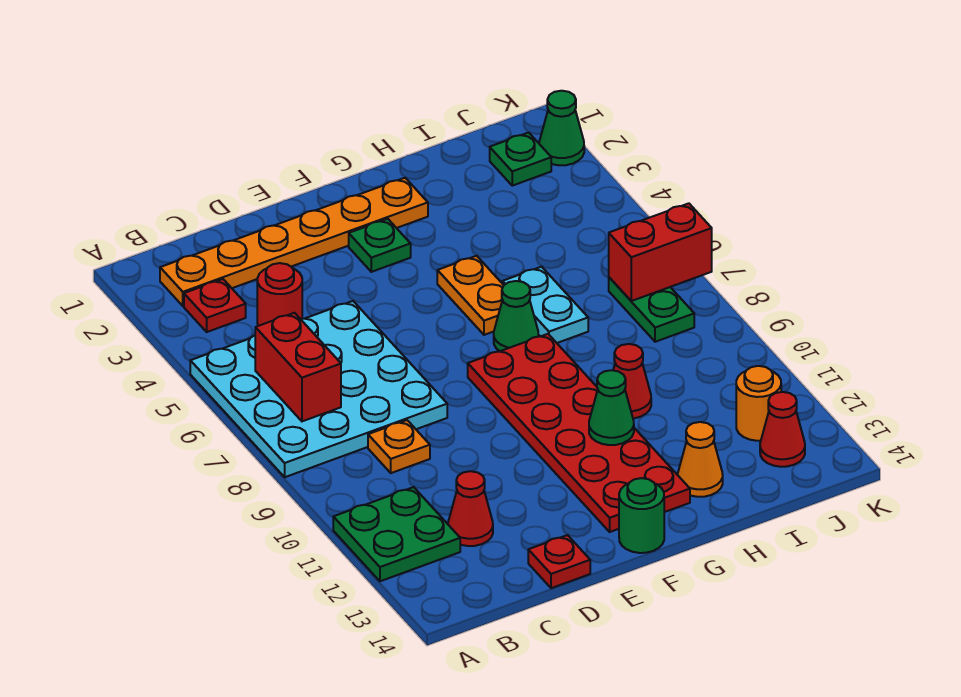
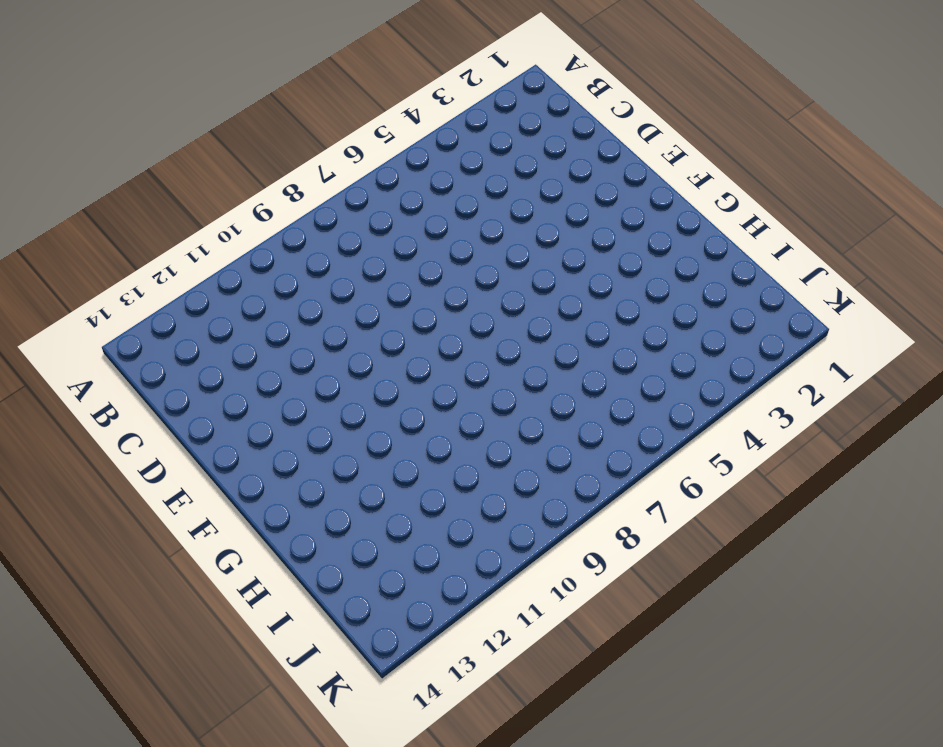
none -> cyan 4x4 plate [190,301,447,477]
none -> green 2x2 plate [333,487,460,581]
none -> orange 1x6 plate [160,178,428,306]

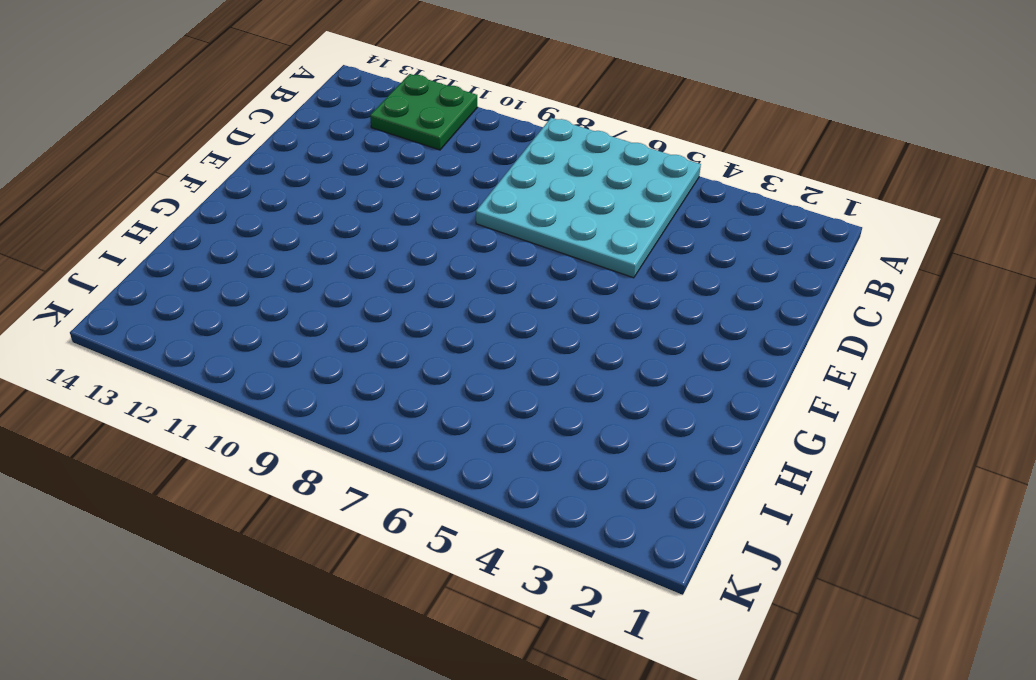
none -> orange 1x6 plate [160,178,428,306]
none -> red 1x1 plate [184,279,246,332]
none -> red 1x1 round brick [257,263,302,326]

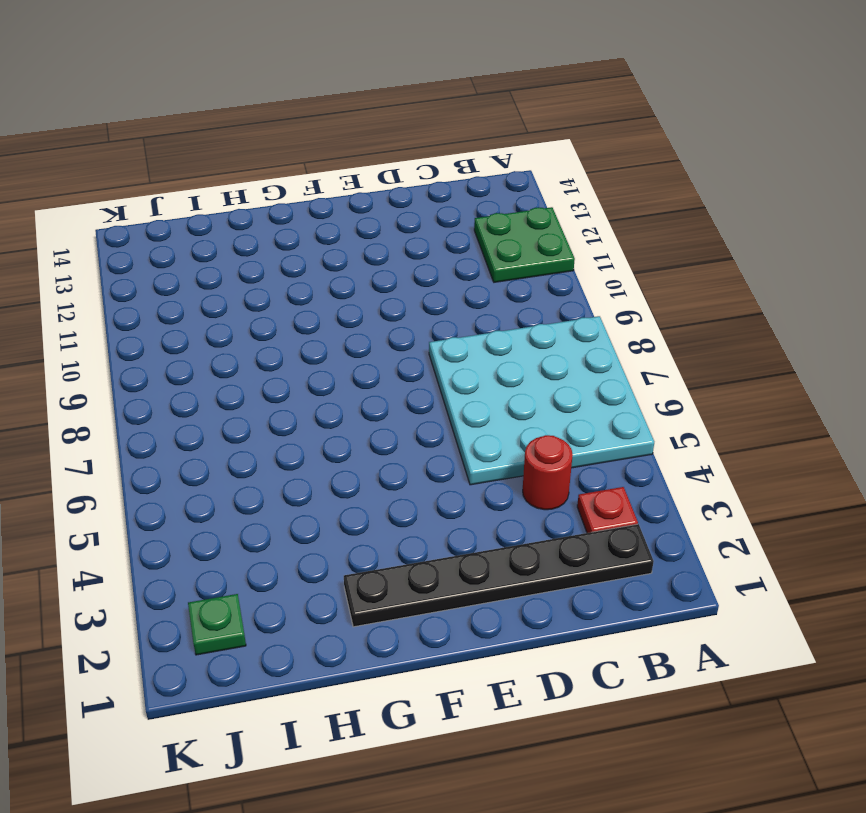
black 1x6 plate [344,524,654,627] -> orange 1x6 plate [160,178,428,306]
none -> orange 1x1 plate [368,420,430,473]
none -> red 1x1 cone [448,471,493,546]
none -> red 1x1 plate [528,535,590,588]

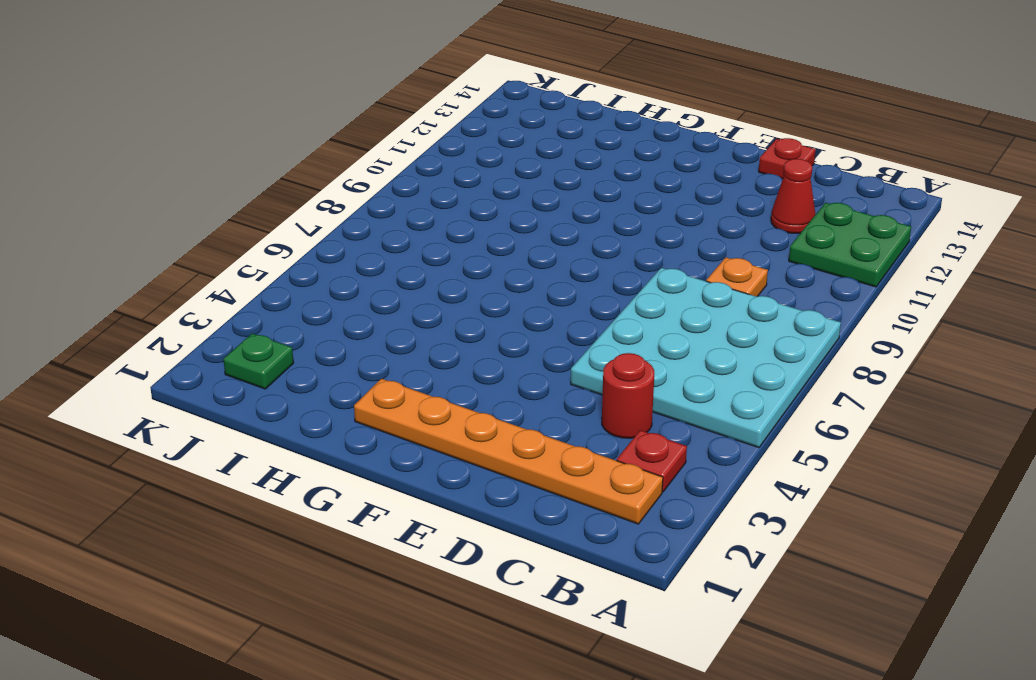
none -> green 1x1 plate [349,219,411,272]
none -> red 2x6 plate [468,334,690,532]
none -> green 1x1 round brick [619,478,664,553]

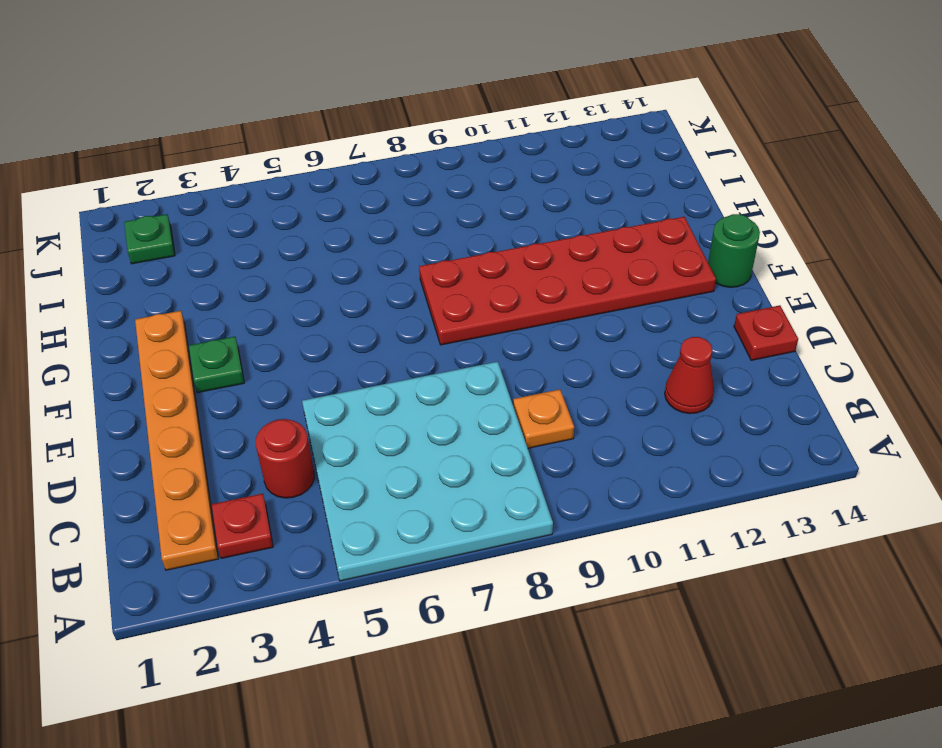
none -> green 2x2 plate [333,487,460,581]
none -> orange 1x2 plate [437,256,504,335]
none -> green 1x1 cone [494,281,539,351]

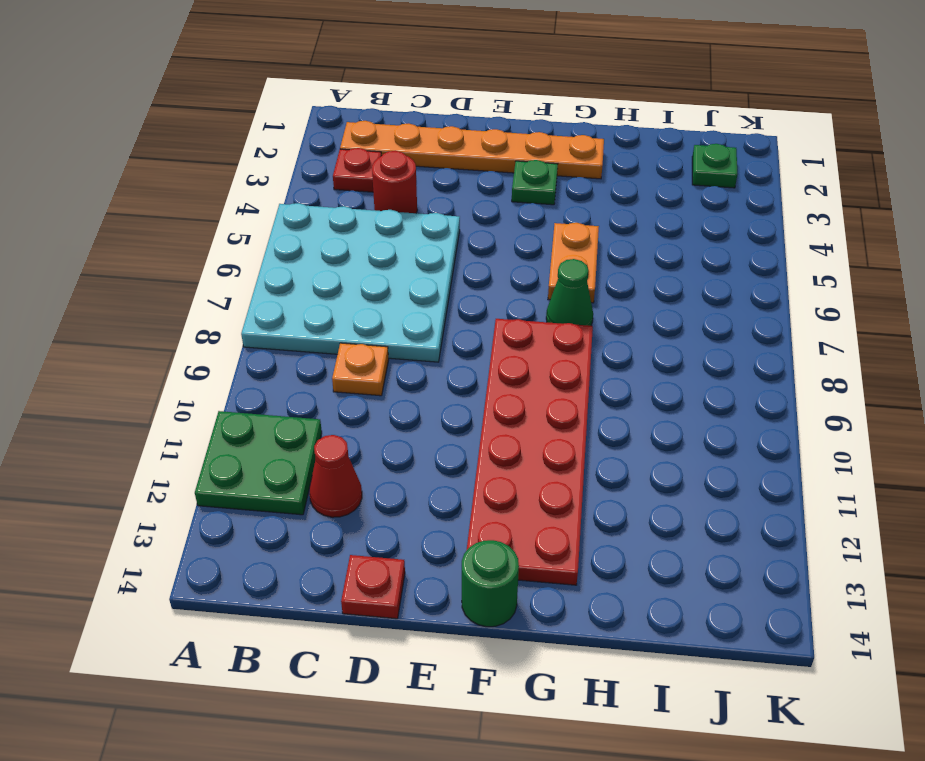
none -> cyan 1x2 plate [502,267,588,343]
none -> red 1x1 cone [613,344,651,419]
none -> orange 1x1 cone [678,422,723,497]

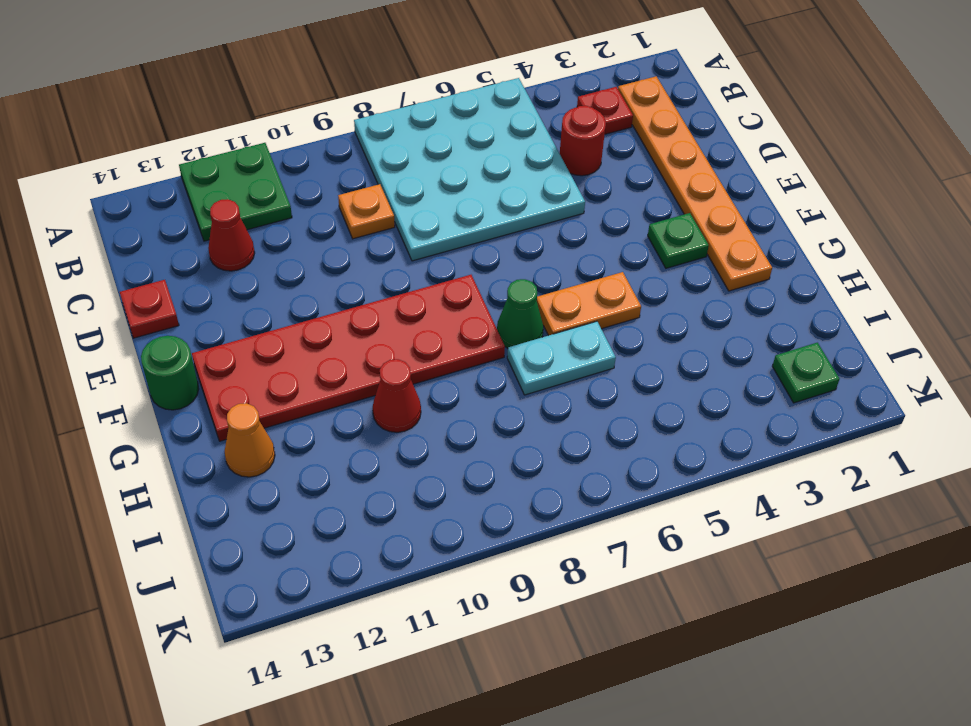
none -> green 1x2 plate [609,277,694,342]
none -> orange 1x1 round brick [736,366,781,441]
none -> red 1x1 cone [760,392,805,467]

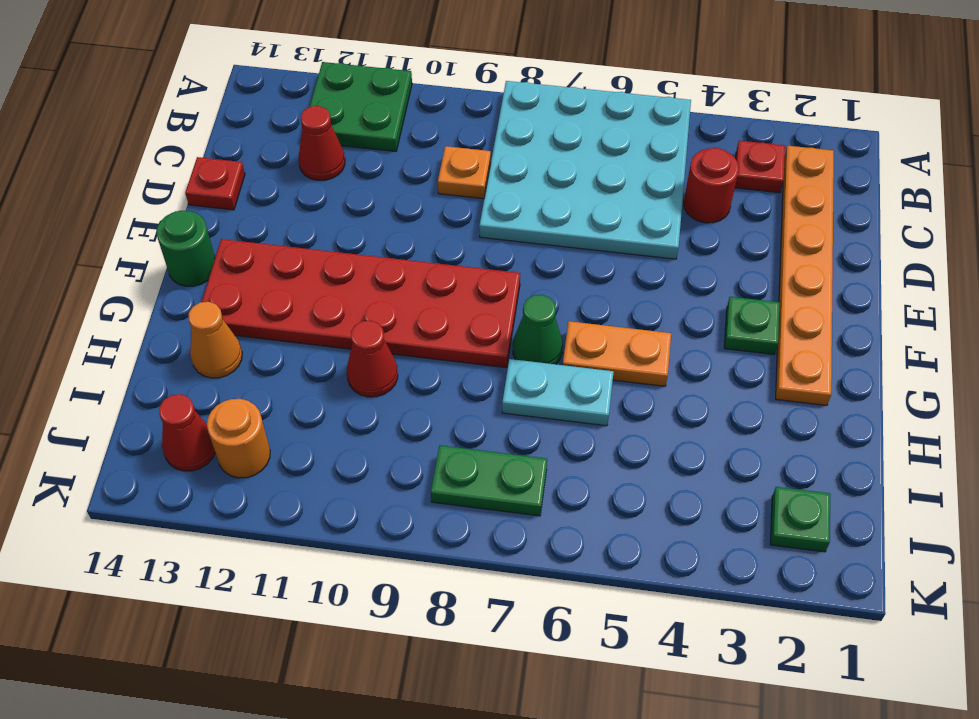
none -> green 1x1 cone [539,91,584,165]
none -> red 1x2 brick [255,313,341,421]
none -> green 1x1 cone [589,370,634,445]

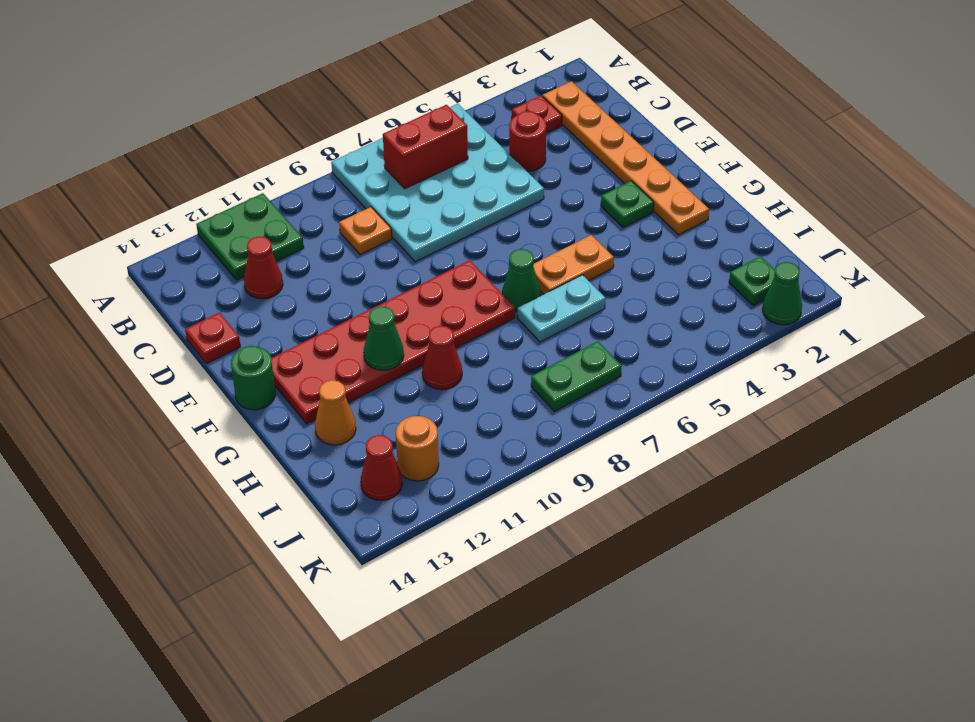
none -> red 1x2 brick [609,203,712,301]

